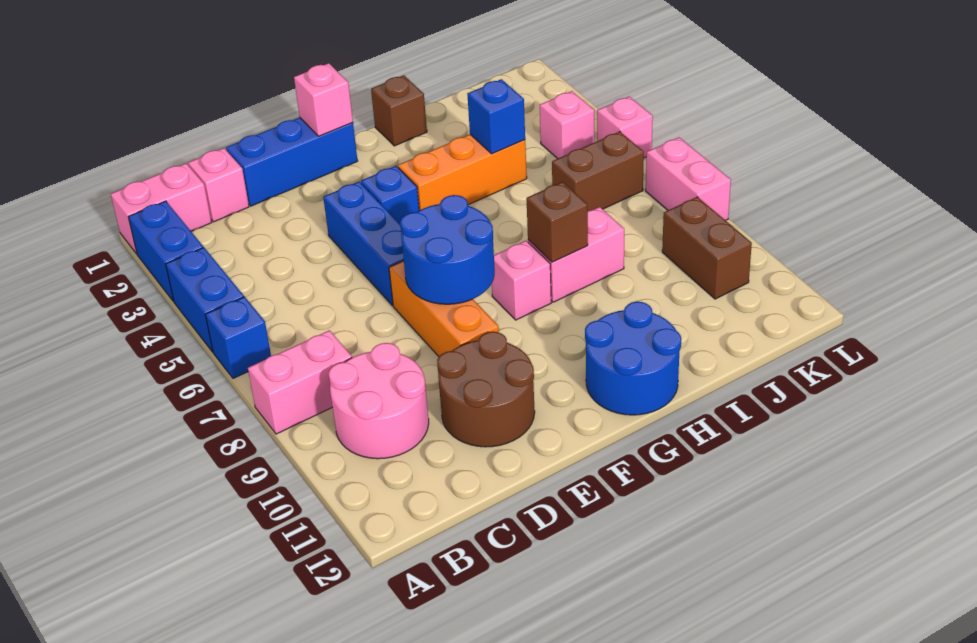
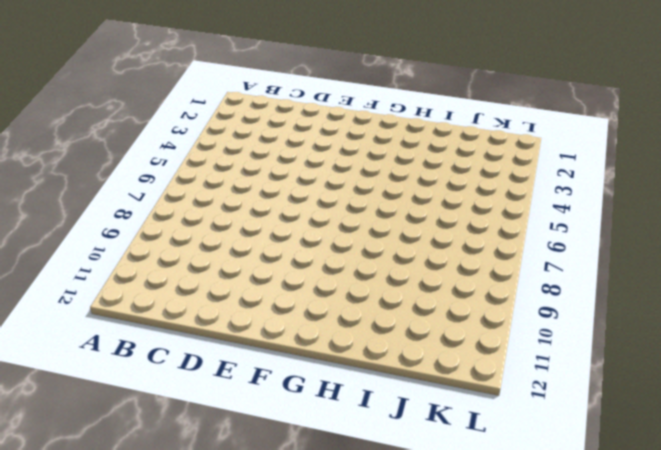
none -> pink 1x2 brick [111,163,212,254]
none -> blue 1x2 brick [129,201,203,302]
none -> blue 1x2 brick [166,247,244,352]

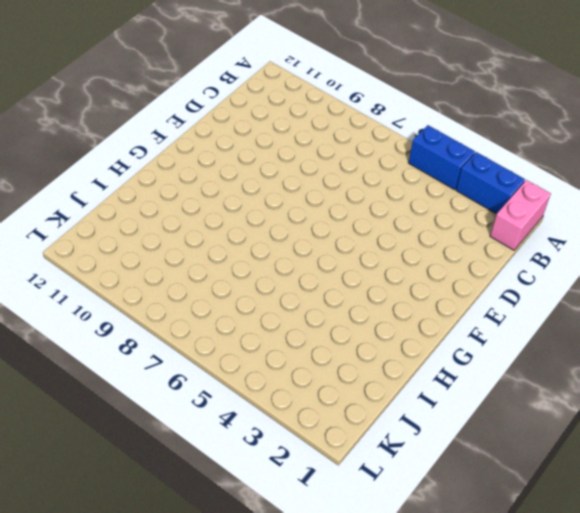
none -> blue 1x1 brick [205,297,271,378]
none -> pink 1x2 brick [248,330,352,434]
none -> pink 2x2 round brick [329,343,429,459]

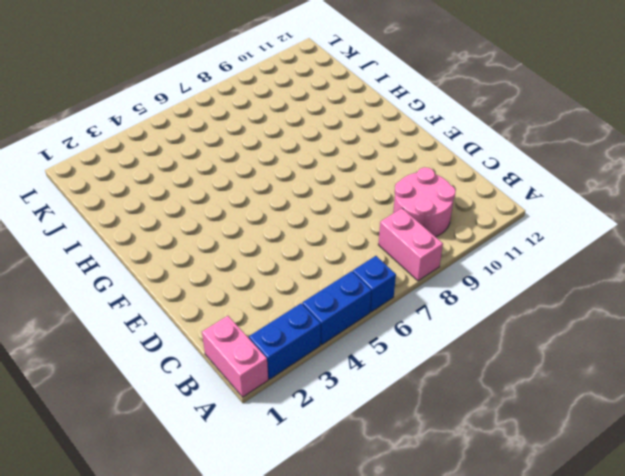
none -> pink 1x1 brick [188,148,249,222]
none -> blue 1x3 brick [226,118,358,206]
none -> brown 2x2 round brick [437,332,535,447]

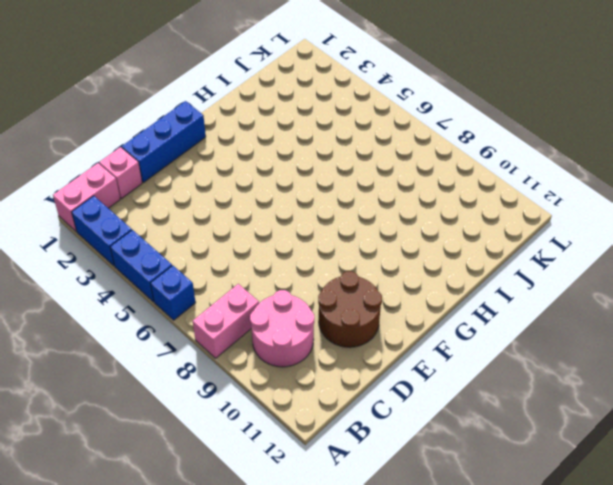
none -> blue 1x3 brick [323,182,404,305]
none -> orange 1x3 brick [389,261,499,356]
none -> blue 1x1 brick [361,166,419,223]

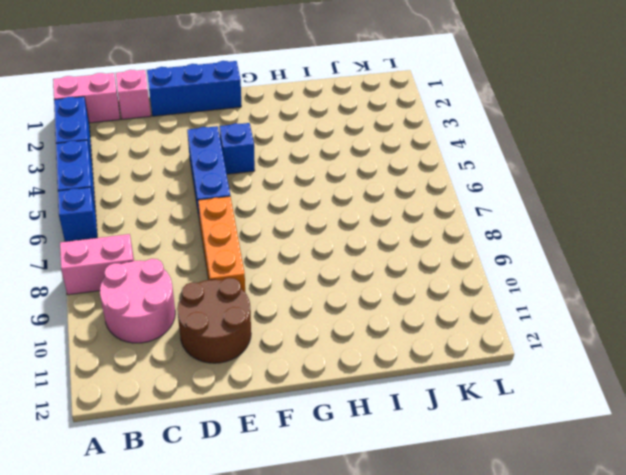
none -> orange 1x3 brick [398,134,527,210]
none -> pink 1x1 brick [492,241,551,320]
none -> blue 2x2 round brick [585,302,681,415]

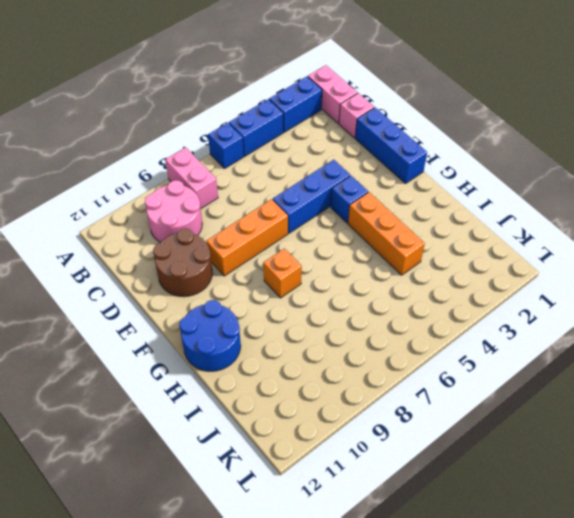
orange 1x1 brick [263,248,302,298] -> pink 1x1 brick [492,241,551,320]
none -> brown 1x1 brick [371,75,427,146]
none -> pink 1x2 brick [528,207,624,302]
none -> brown 1x2 brick [552,132,644,211]

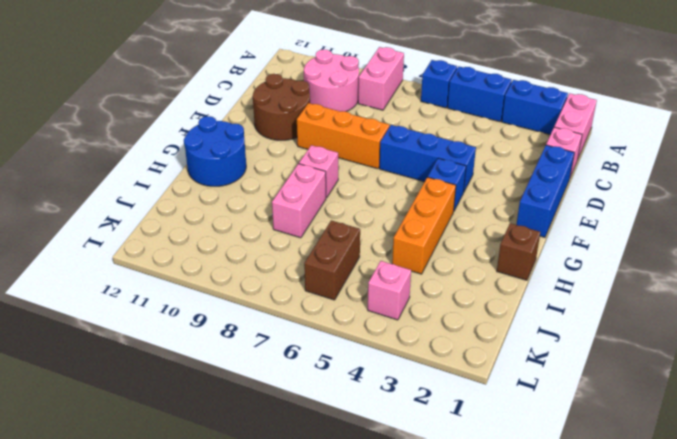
none -> brown 1x2 brick [662,197,752,299]
none -> pink 1x1 brick [597,97,653,158]
none -> pink 1x2 brick [646,137,731,220]

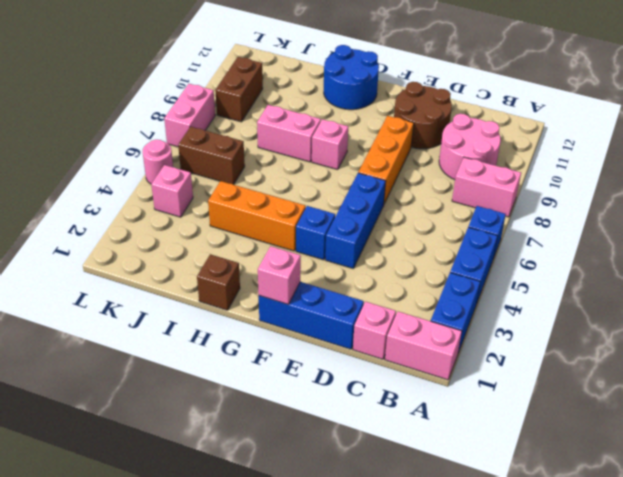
pink 1x1 round brick [143,140,173,184] -> pink 1x1 brick [597,97,653,158]
none -> blue 2x2 round brick [400,195,495,304]
none -> brown 1x1 brick [526,182,588,262]
none -> blue 1x1 brick [467,79,525,154]

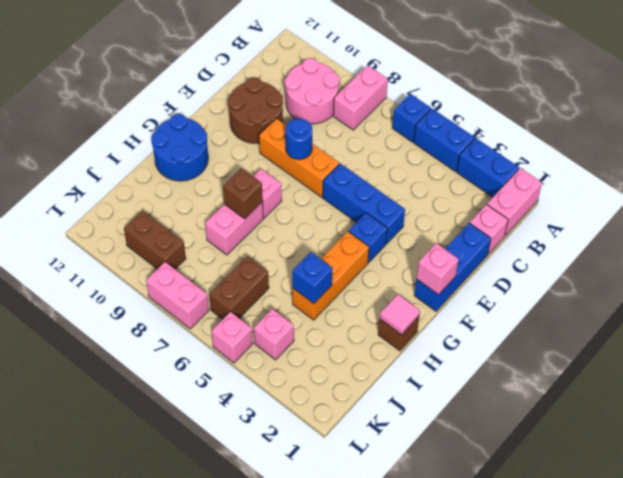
blue 1x1 round brick [285,119,312,160] -> blue 2x2 round brick [400,195,495,304]
pink 1x1 tile [380,294,420,335] -> none

